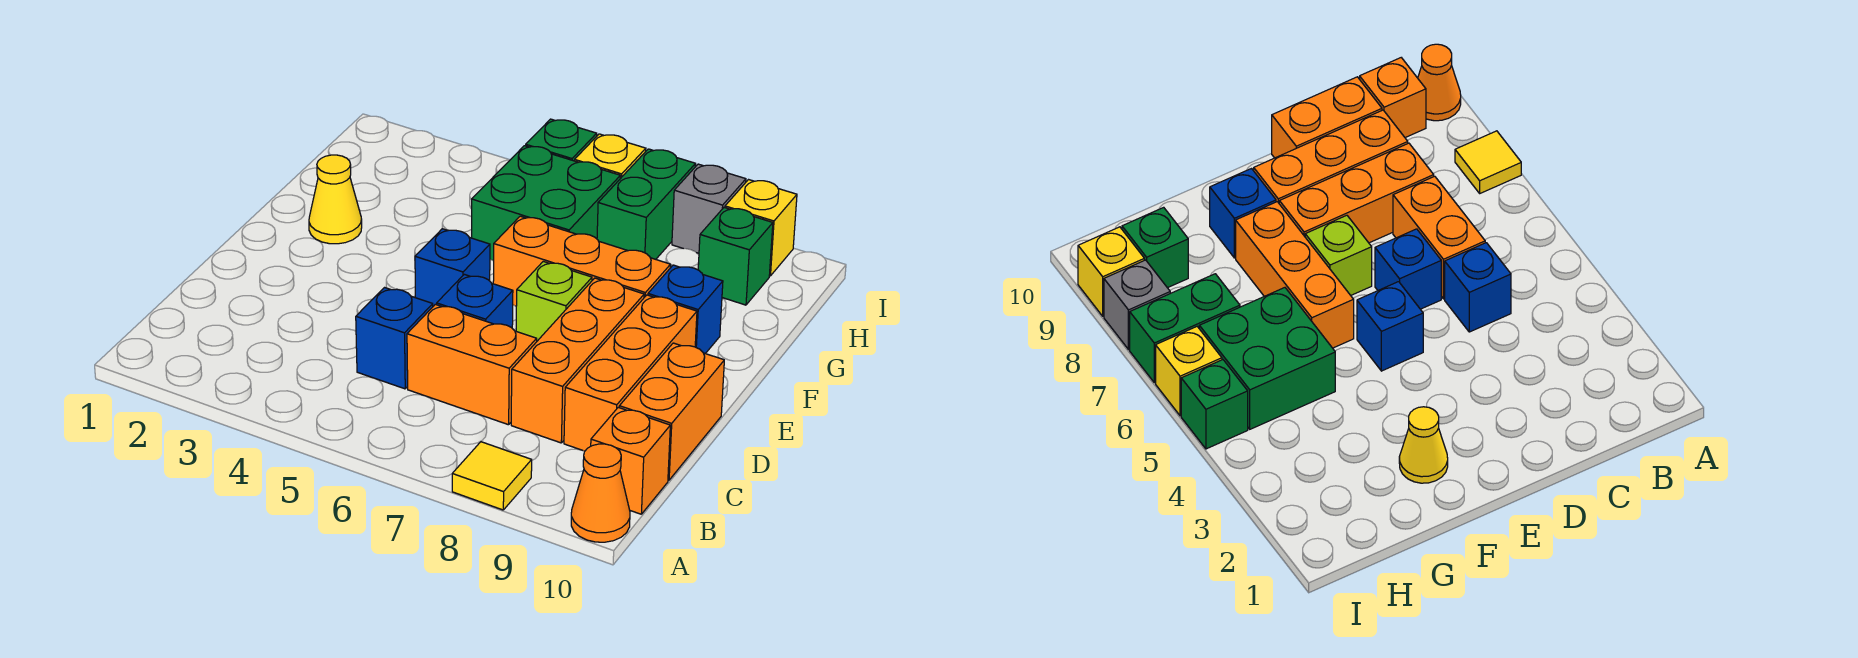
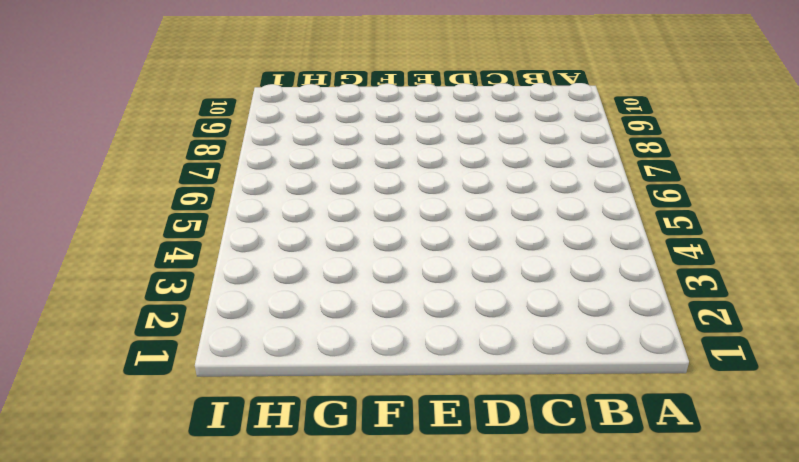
none -> yellow 1x1 tile [452,442,532,510]
none -> orange 1x1 cone [571,444,630,542]
none -> orange 1x1 brick [591,407,670,514]

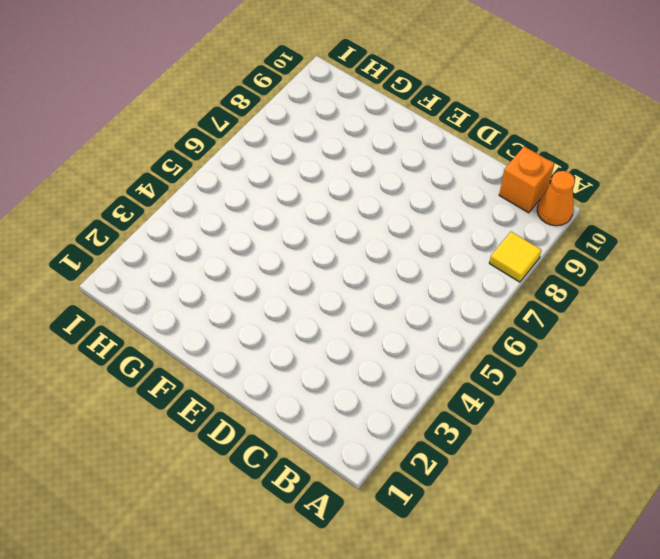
none -> blue 1x1 brick [356,288,433,389]
none -> orange 1x2 brick [407,304,537,425]
none -> orange 1x3 brick [511,278,644,443]

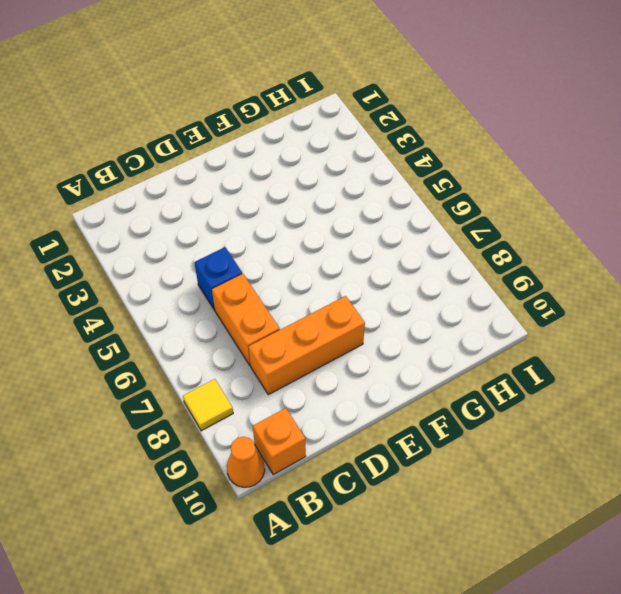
none -> orange 1x3 brick [564,295,697,451]
none -> orange 1x2 brick [619,343,724,480]
none -> blue 1x1 brick [437,274,513,328]

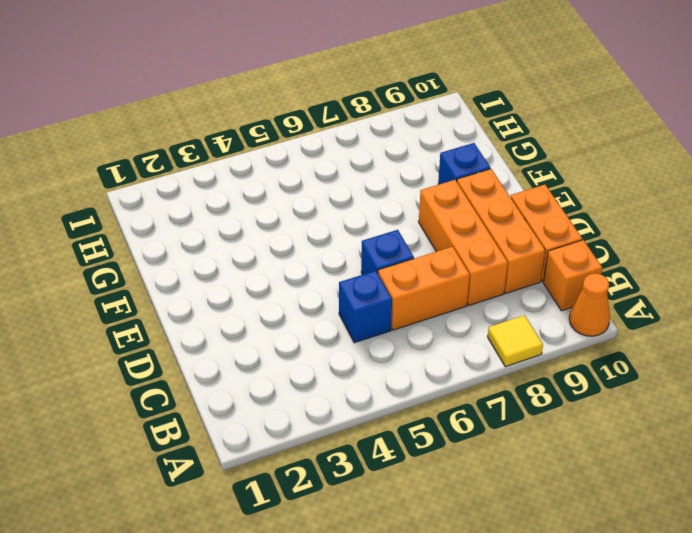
none -> blue 1x1 brick [415,229,490,306]
none -> lime 1x1 brick [516,261,592,341]
none -> yellow 1x1 cone [309,155,362,244]

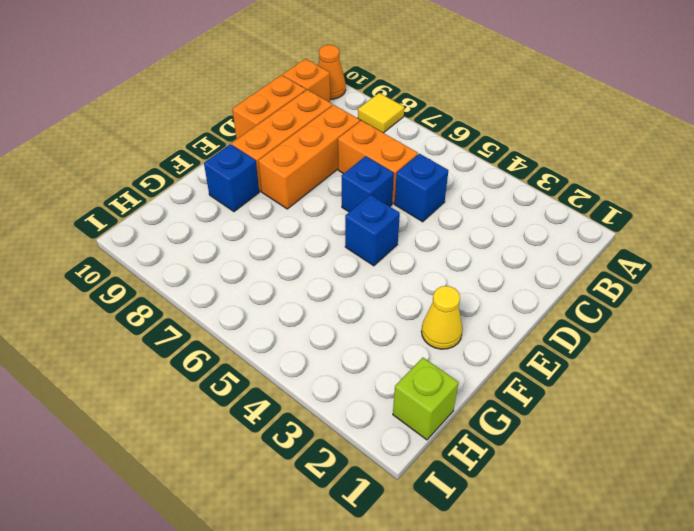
lime 1x1 brick [393,358,459,440] -> lime 1x1 brick moved to [516,261,592,341]
none -> orange 1x3 brick [493,216,671,306]
none -> green 2x2 brick [472,146,620,261]
none -> green 1x2 brick [597,149,696,259]

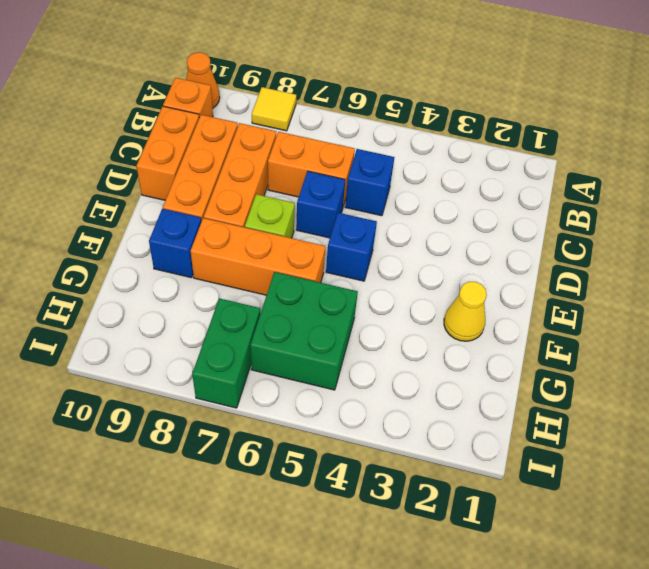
none -> green 1x1 brick [698,208,773,305]
none -> green 1x1 brick [526,119,597,161]
none -> yellow 1x1 brick [575,134,646,179]

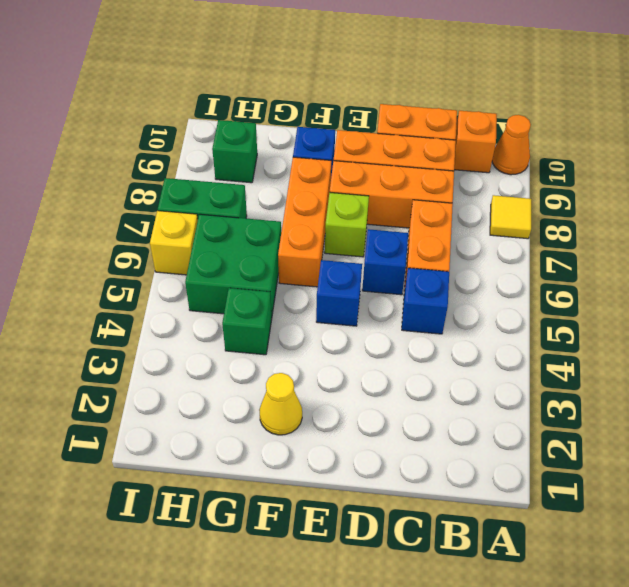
green 1x1 brick [222,288,272,355] -> green 1x1 brick moved to [526,119,597,161]
none -> grey 1x1 brick [672,164,746,253]
none -> yellow 1x1 brick [725,180,797,276]

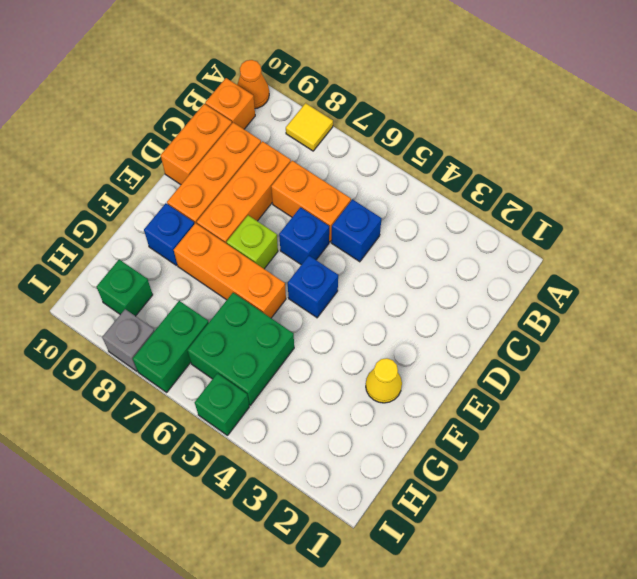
none -> yellow 1x1 brick [575,134,646,179]
none -> yellow 1x1 brick [725,180,797,276]

